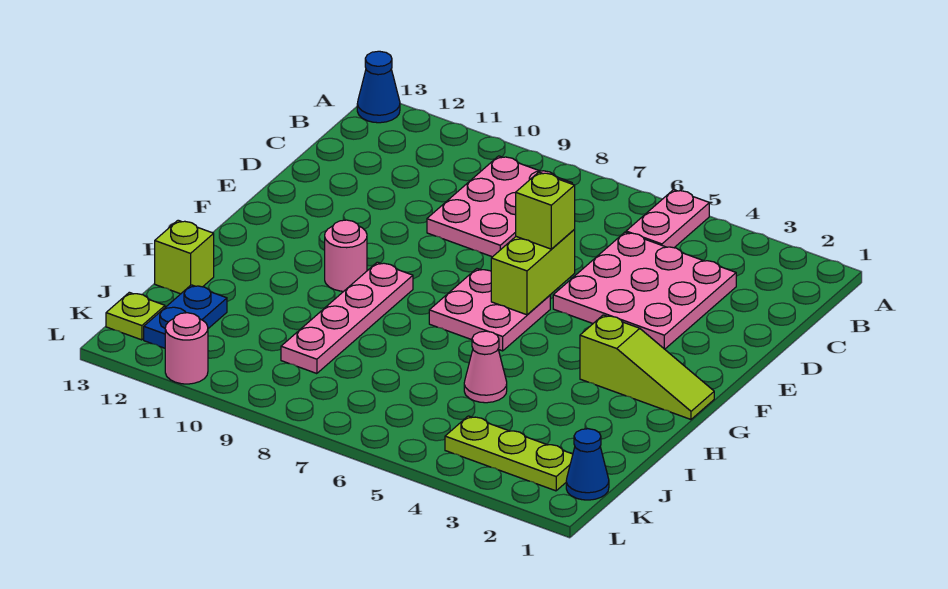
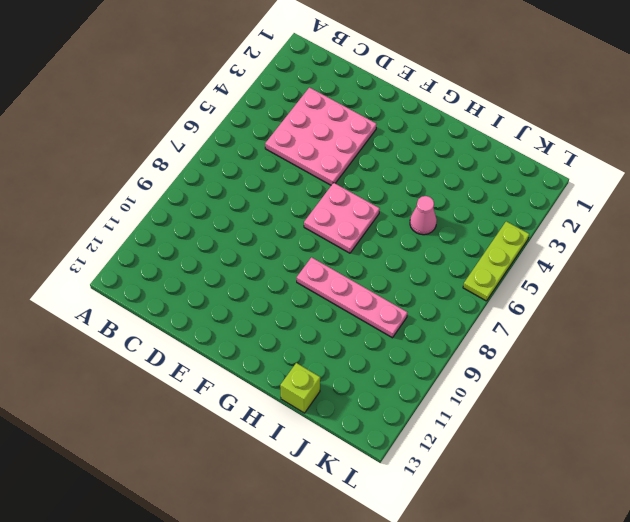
lime 1x3 plate [463,221,529,301] -> lime 1x3 plate moved to [445,416,573,491]
none -> pink 1x2 plate [626,190,709,248]
none -> blue 1x1 cone [357,51,400,123]
none -> pink 2x3 plate [427,156,572,257]

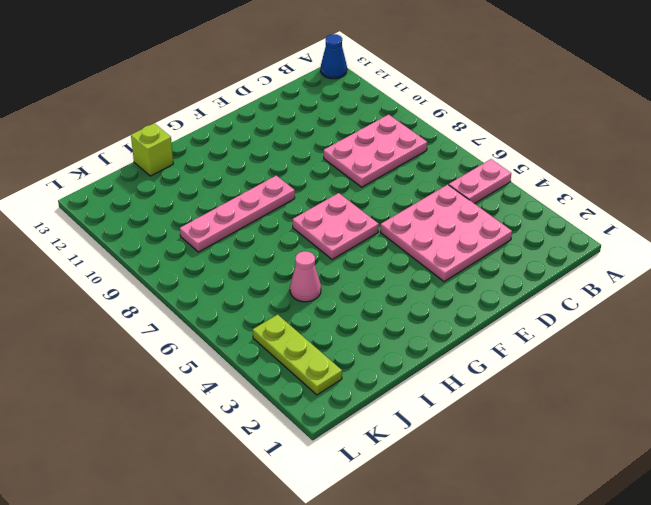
none -> lime 1x3 slope [580,315,714,419]
none -> pink 1x1 round brick [325,220,367,291]
none -> blue 1x2 plate [144,285,227,348]

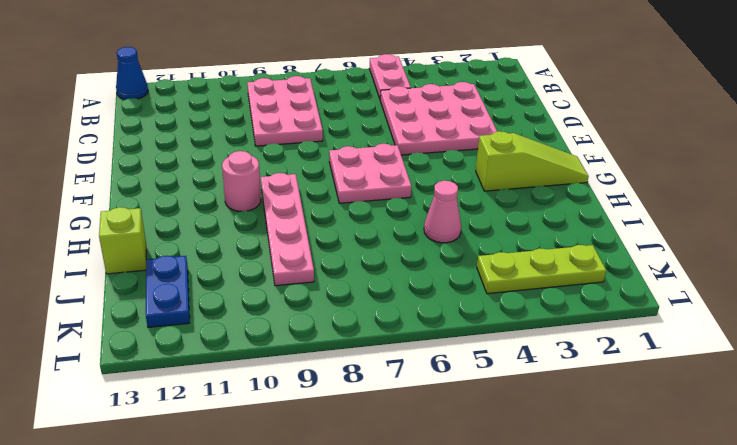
none -> blue 1x1 cone [566,429,609,500]
none -> lime 1x1 plate [106,292,165,340]
none -> pink 1x1 round brick [165,313,208,384]

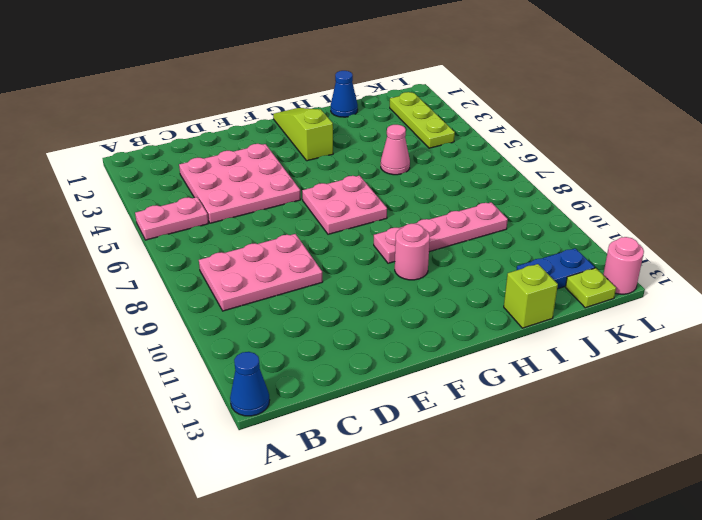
blue 1x1 cone [331,71,358,117] -> blue 1x1 cone moved to [566,429,609,500]
pink 1x1 round brick [603,237,644,294] -> pink 1x1 round brick moved to [165,313,208,384]
none -> lime 1x2 brick [491,230,575,315]
none -> lime 1x1 brick [516,172,575,249]

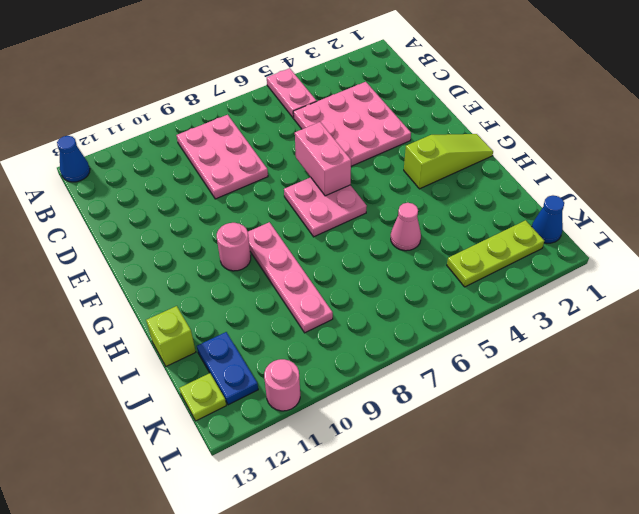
pink 1x2 brick [295,122,351,196] -> lime 1x2 brick [491,230,575,315]
none -> lime 1x1 brick [516,172,575,249]

